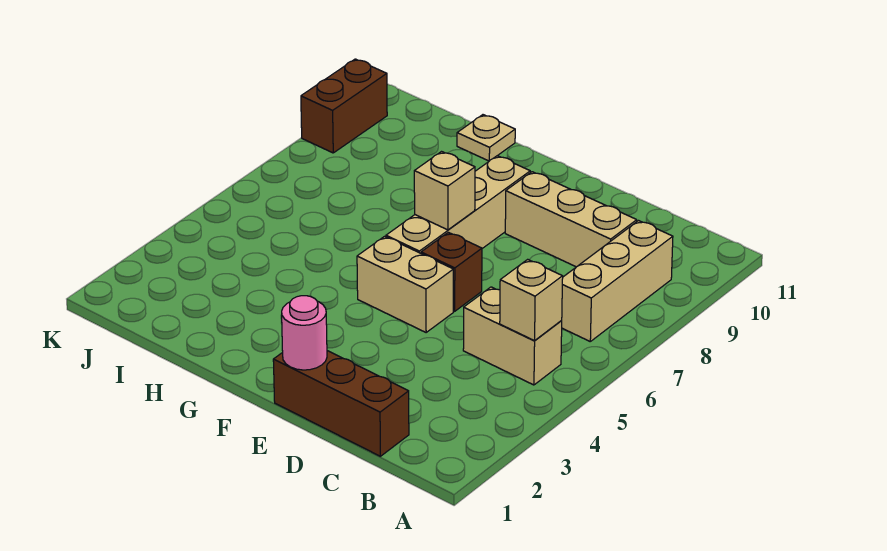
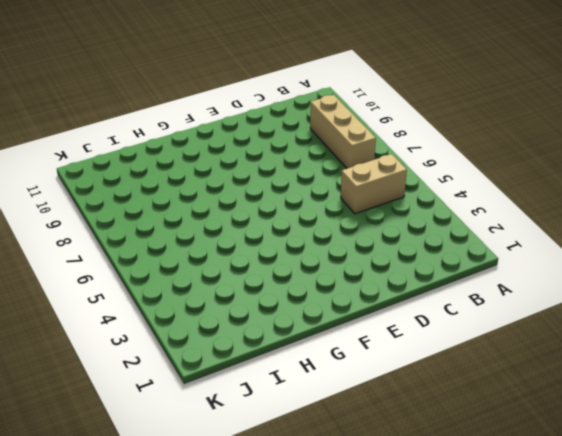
none -> brown 1x3 brick [273,351,409,456]
none -> tan 1x3 brick [505,172,637,267]
none -> tan 1x2 brick [357,236,453,332]

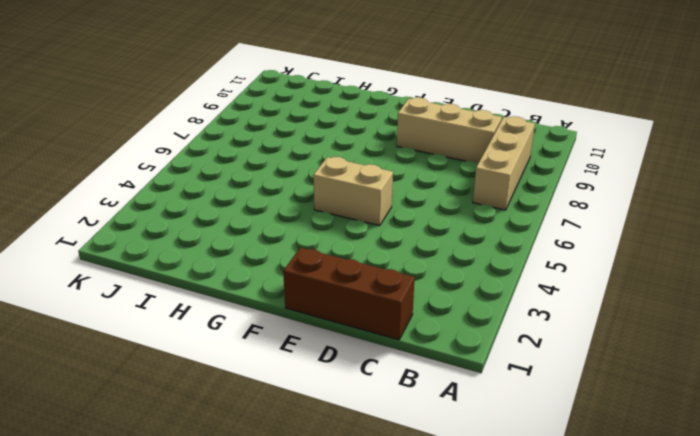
none -> tan 1x2 brick [463,287,562,385]
none -> brown 1x1 brick [421,232,482,311]
none -> tan 1x4 brick [386,156,530,253]

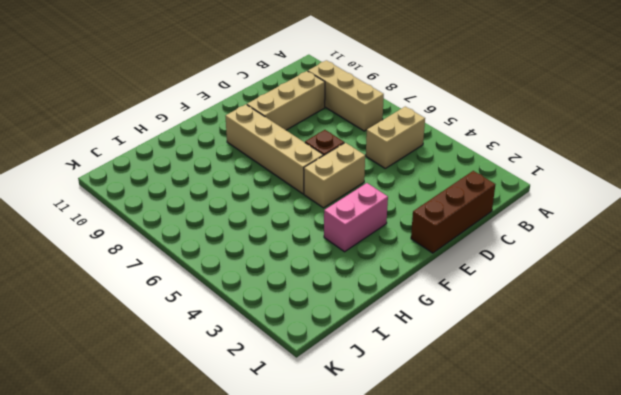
pink 1x2 brick [324,183,388,252] -> none
none -> tan 1x1 plate [457,115,515,161]
none -> brown 1x2 brick [301,59,387,153]
none -> tan 1x1 brick [500,259,563,341]

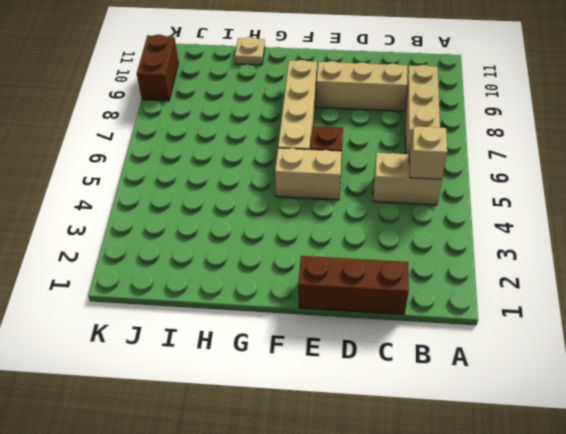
none -> pink 1x1 round brick [282,296,327,370]
none -> tan 1x1 brick [414,152,475,230]

